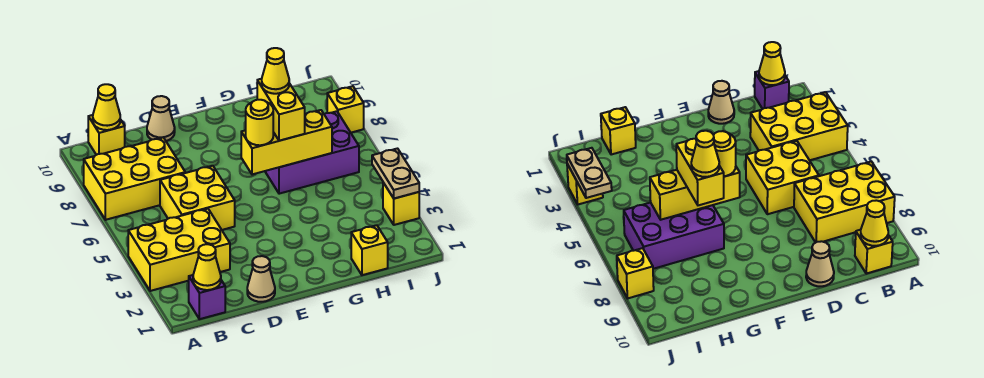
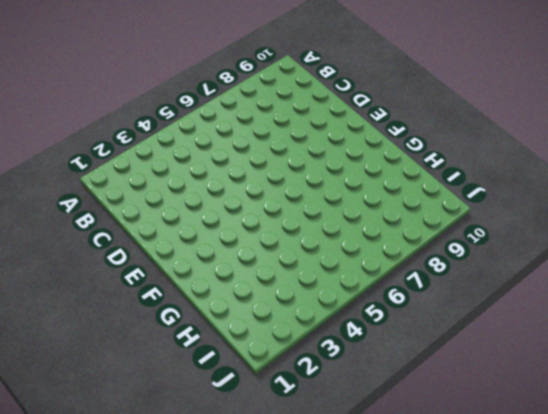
none -> yellow 2x3 brick [128,209,230,291]
none -> yellow 2x3 brick [84,137,185,220]
none -> purple 1x1 brick [189,275,225,319]

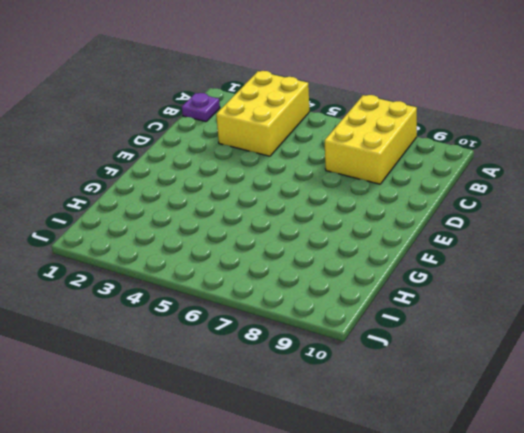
purple 1x1 plate [182,93,220,122] -> purple 1x1 brick [189,275,225,319]
none -> yellow 1x1 brick [88,115,125,155]
none -> yellow 2x2 brick [160,166,235,230]
none -> tan 1x1 cone [247,256,275,302]

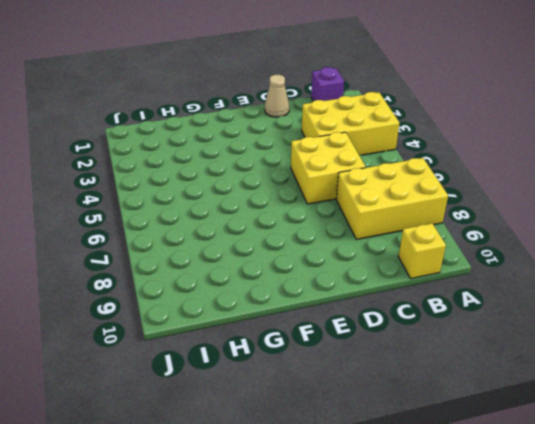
none -> tan 1x1 cone [147,96,175,141]
none -> purple 2x3 brick [265,111,359,194]
none -> yellow 1x1 brick [351,225,388,275]

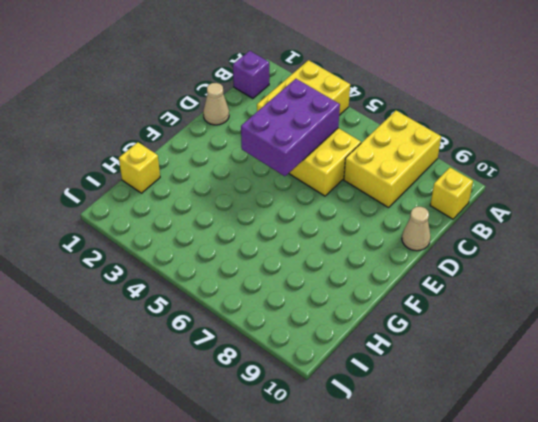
purple 2x3 brick [241,79,340,176] -> purple 2x3 brick moved to [265,111,359,194]
none -> yellow 1x1 brick [383,183,419,225]
none -> yellow 1x1 brick [327,86,364,133]
none -> yellow 1x1 cone [193,244,221,290]

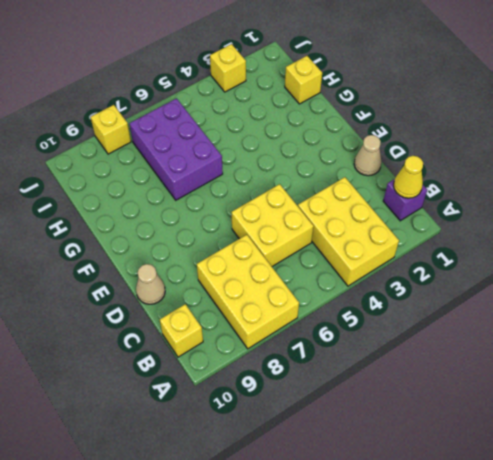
none -> yellow 1x1 cone [93,84,120,130]
none -> yellow 1x3 brick [241,110,332,174]
none -> tan 1x2 plate [372,149,419,199]

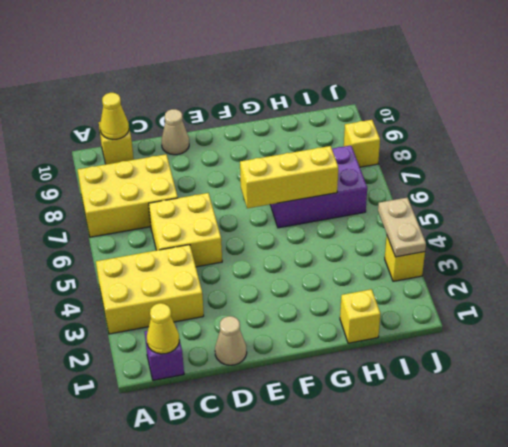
none -> yellow 1x1 round brick [246,100,273,145]
none -> yellow 1x2 brick [257,79,305,141]
none -> yellow 1x1 cone [262,48,289,94]

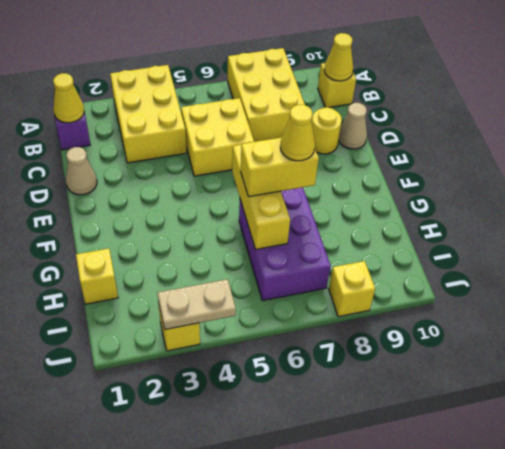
yellow 1x1 round brick [312,107,342,154] -> yellow 1x1 round brick moved to [246,100,273,145]

